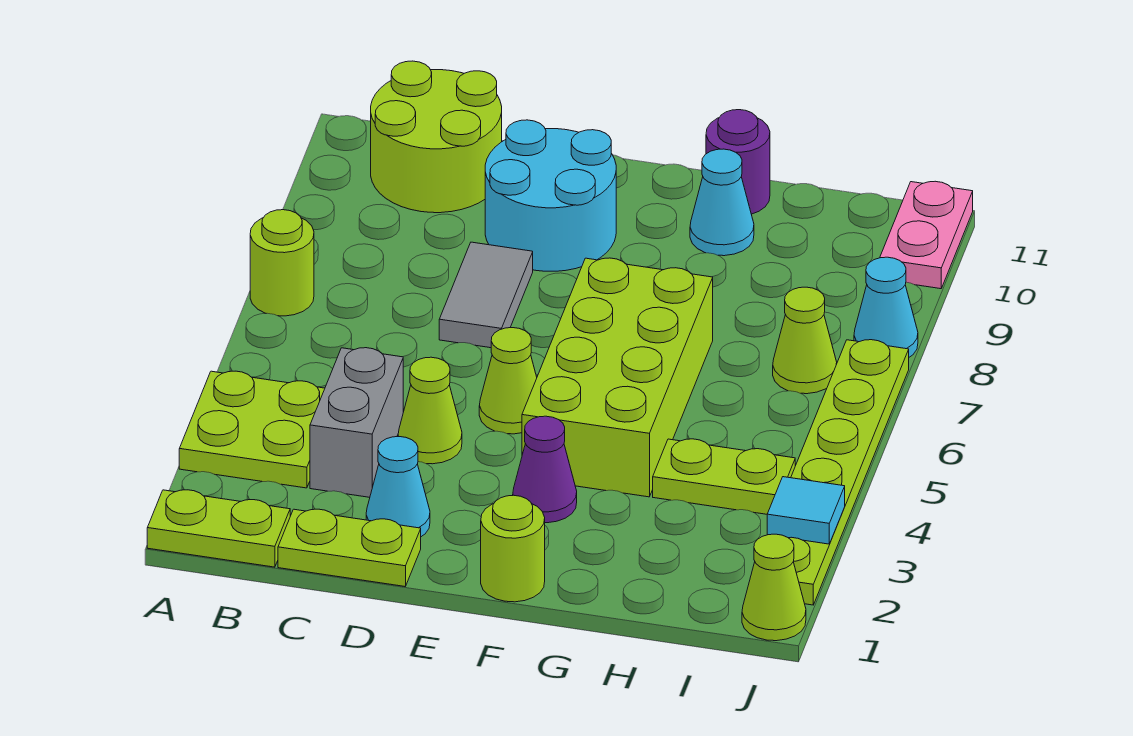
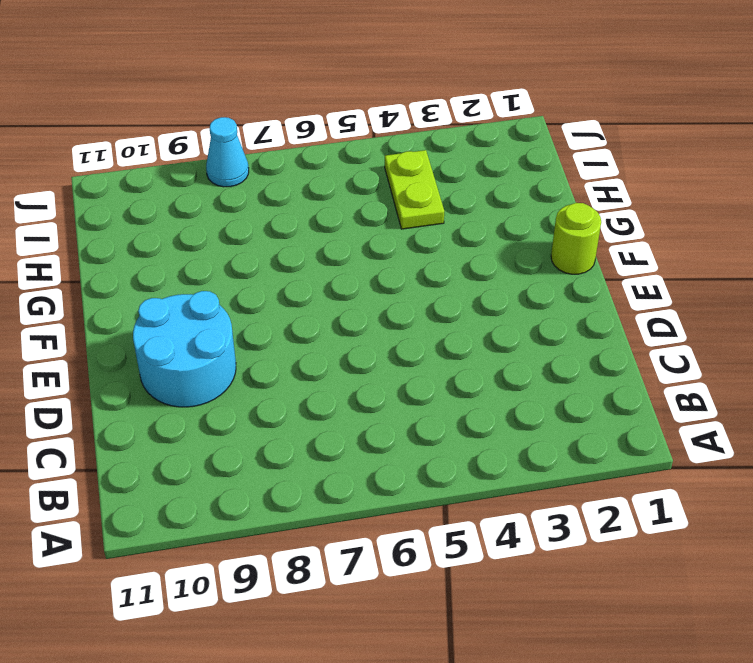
none -> lime 1x2 plate [147,490,290,567]
none -> lime 2x2 plate [179,371,325,488]
none -> lime 1x1 round brick [250,210,314,316]

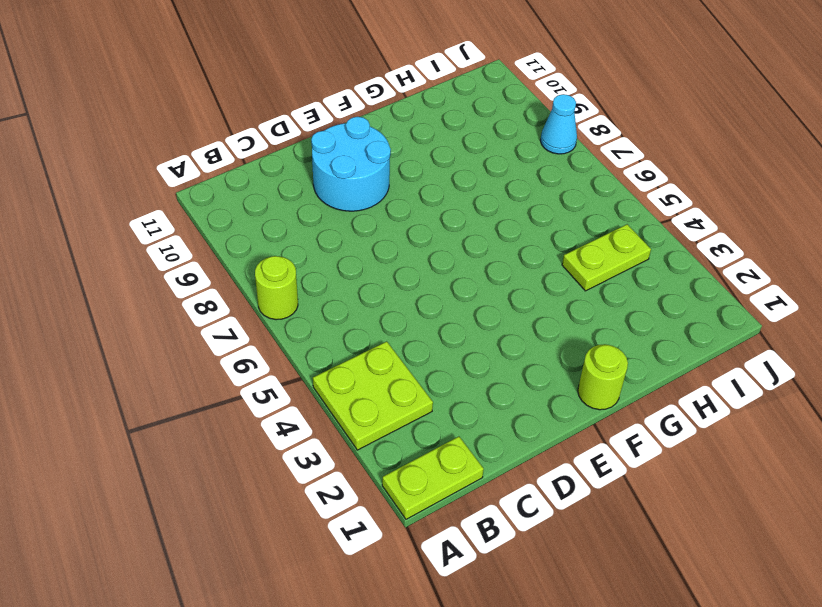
none -> lime 2x2 round brick [371,61,502,213]
none -> lime 1x2 plate [278,509,421,586]
none -> grey 1x2 brick [310,348,403,497]

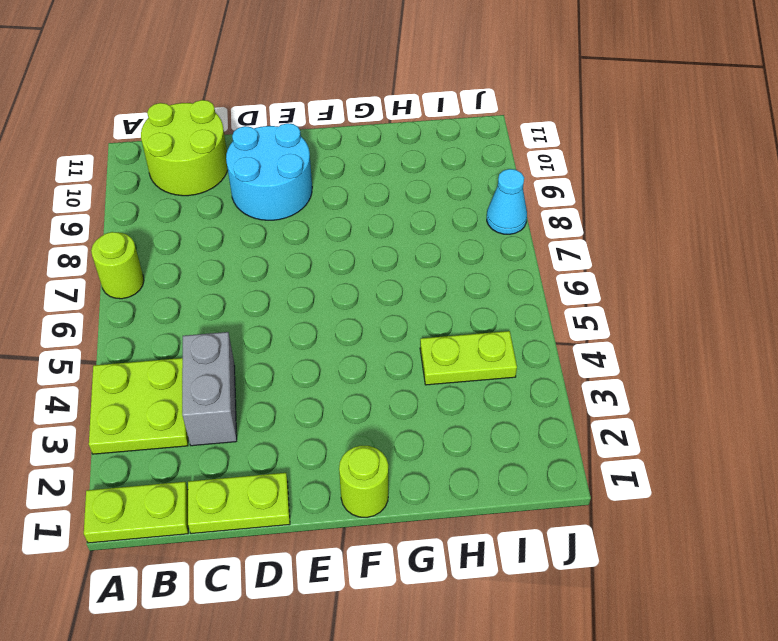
none -> cyan 1x1 cone [366,436,430,537]
none -> lime 1x1 cone [398,357,462,464]
none -> grey 1x2 tile [439,242,533,348]

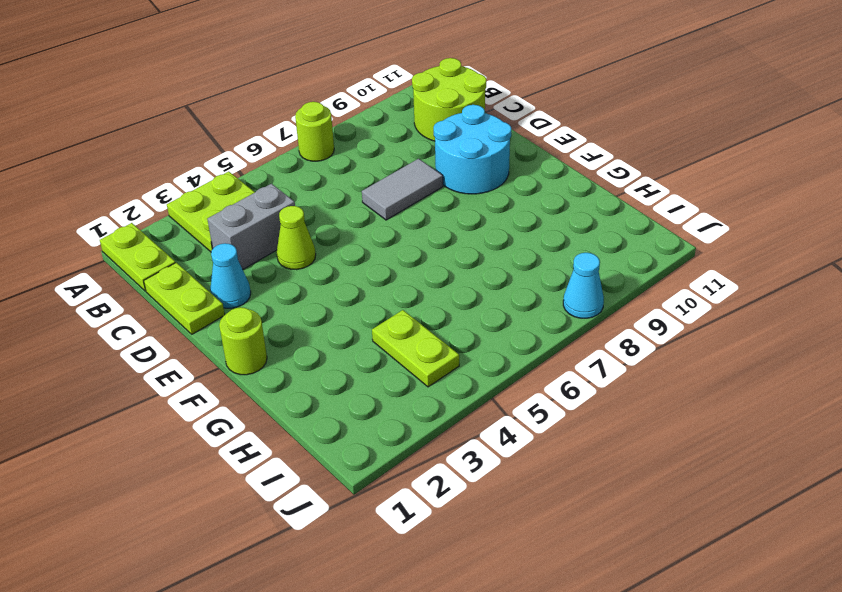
none -> lime 1x1 cone [479,328,537,434]
none -> purple 1x1 cone [513,416,577,523]
none -> lime 2x4 brick [522,258,713,497]

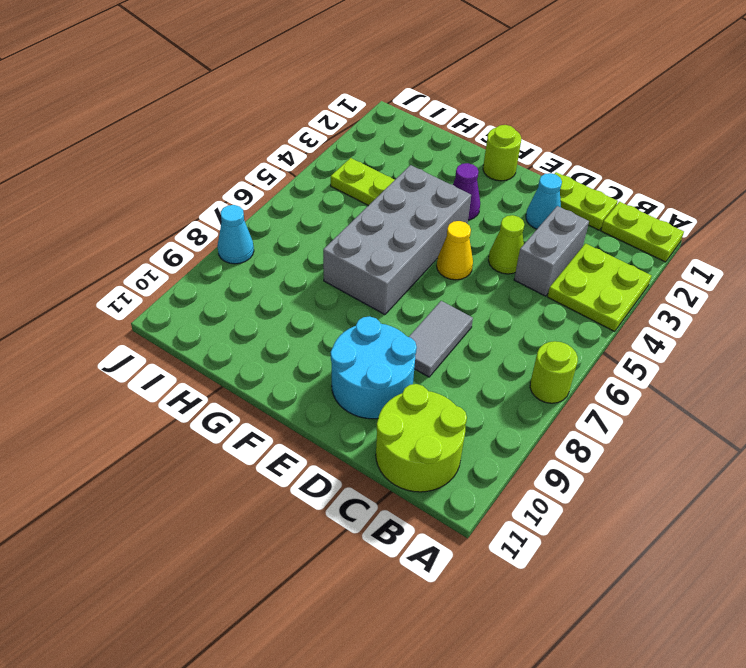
yellow 1x1 cone [437,221,473,280] -> lime 1x1 cone [479,328,537,434]
grey 2x4 brick [323,165,471,315] -> lime 2x4 brick [522,258,713,497]
none -> cyan 1x1 cone [690,149,754,256]
none -> purple 1x1 round brick [706,110,770,214]
none -> lime 1x1 cone [773,287,837,394]

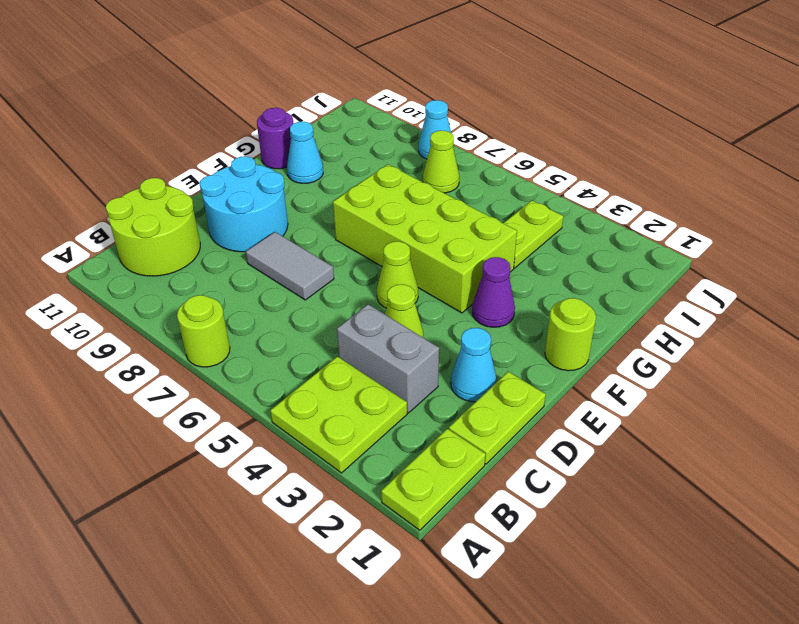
none -> lime 1x1 cone [742,534,806,641]
none -> lime 1x6 plate [789,340,909,605]
none -> pink 1x2 plate [880,181,973,289]

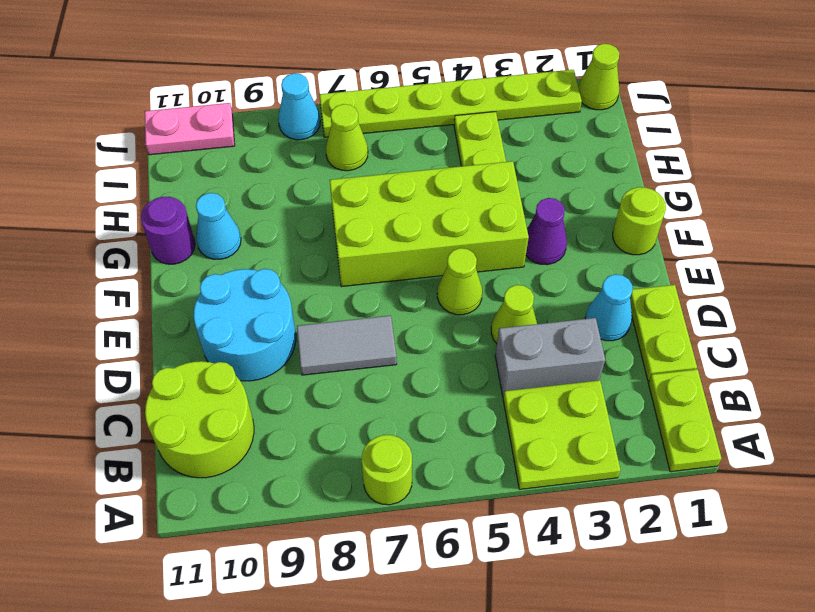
none -> cyan 1x1 tile [767,477,845,544]

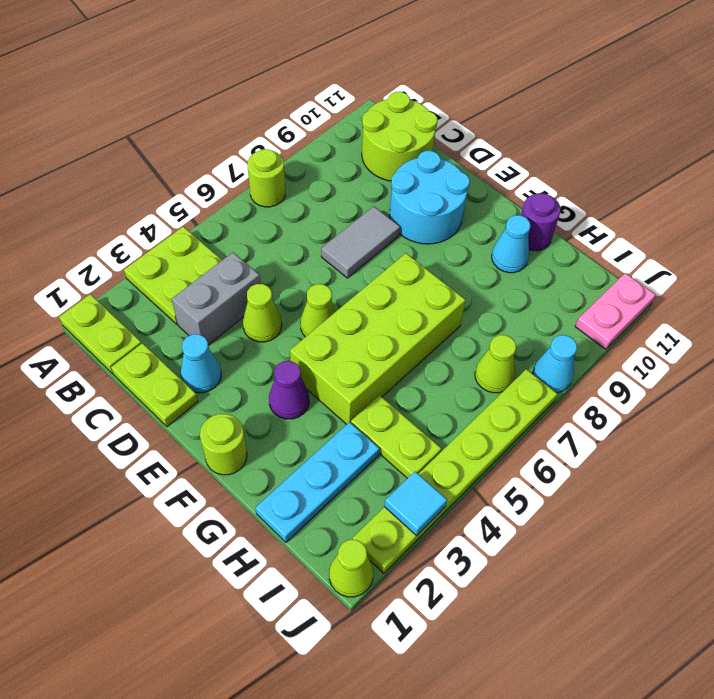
cyan 1x3 plate [256,422,380,542] -> none

